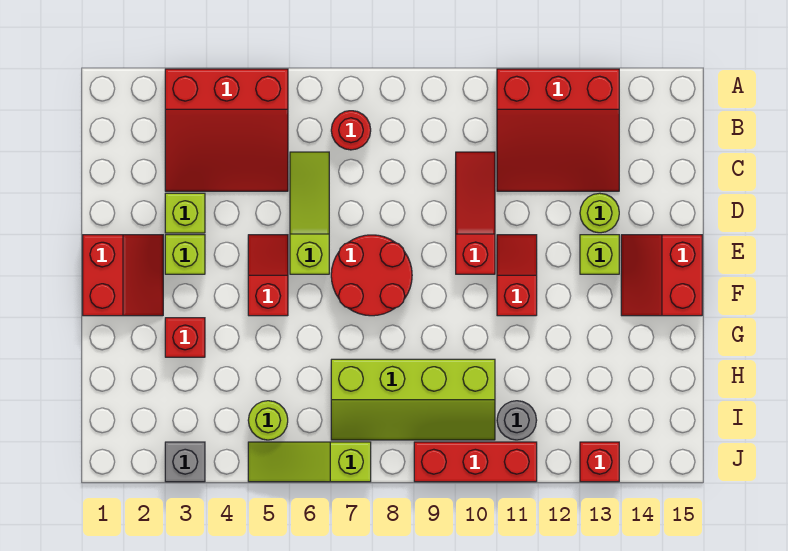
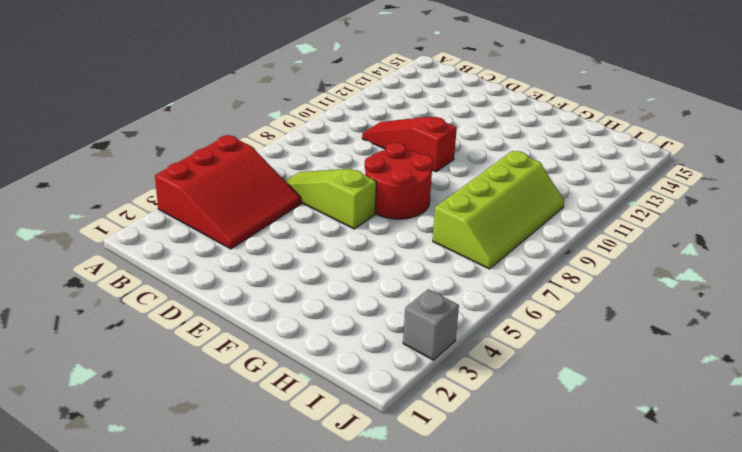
none -> red 3x3 slope [497,69,619,191]
none -> red 1x1 round brick [331,111,371,150]
none -> lime 1x1 brick [165,193,205,233]

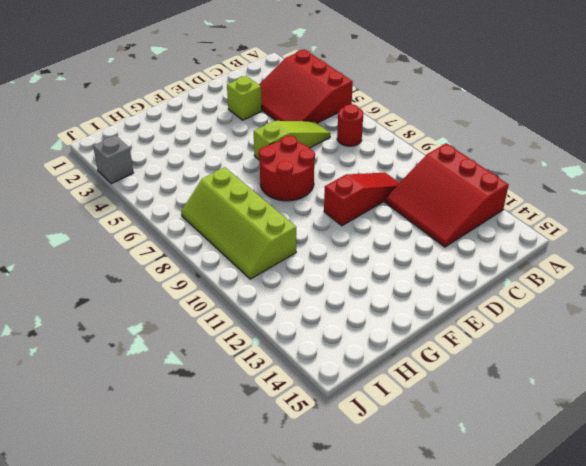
none -> lime 1x1 round brick [580,193,619,233]
none -> red 2x2 slope [83,235,163,316]
none -> lime 1x1 brick [165,235,205,274]

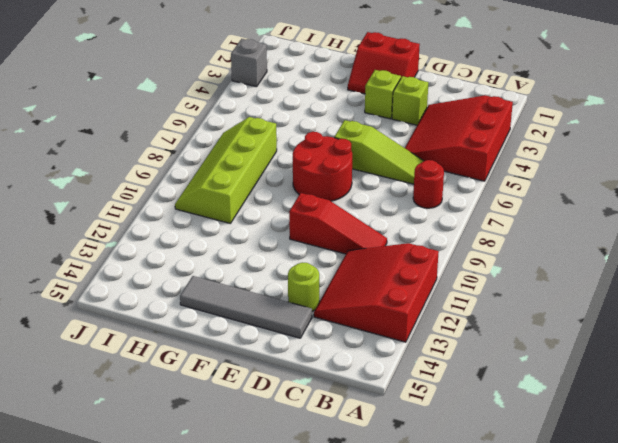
grey 1x4 tile [180,276,312,338] -> red 2x2 slope [621,235,702,316]
none -> red 1x2 slope [248,235,288,316]
none -> red 1x2 slope [497,235,537,316]
none -> lime 1x1 brick [580,235,619,274]

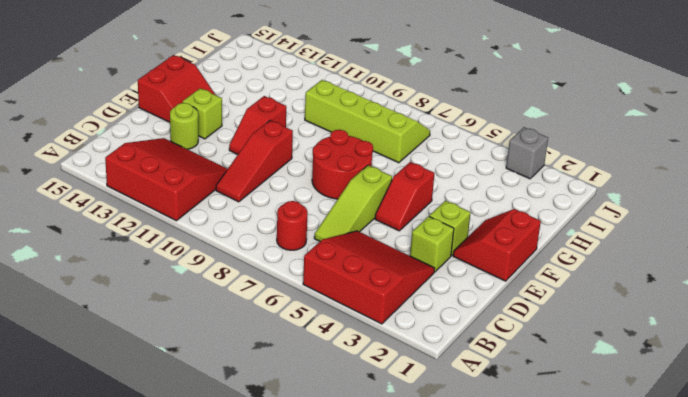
none -> red 1x1 brick [165,318,205,357]
none -> lime 1x1 round brick [248,401,288,440]
none -> grey 1x1 round brick [497,401,537,440]

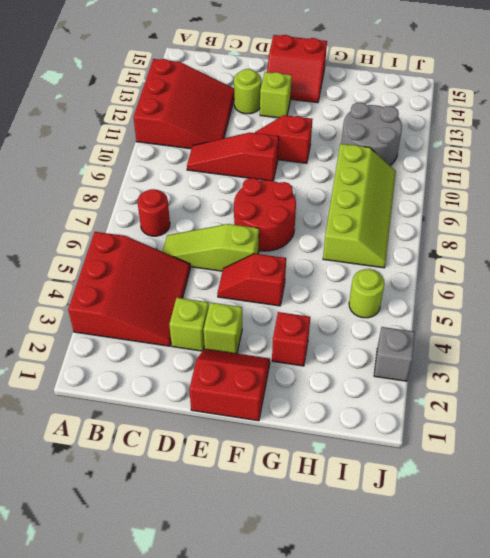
grey 2x2 round brick [341,103,402,165] -> grey 1x1 round brick [497,401,537,440]
none -> lime 1x3 slope [248,442,371,482]
none -> red 1x3 brick [414,442,537,482]
none -> red 1x1 brick [580,442,619,482]

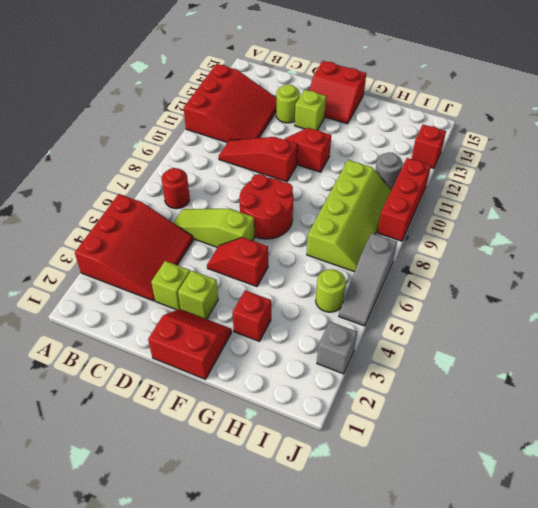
grey 1x3 slope [339,233,397,326] -> lime 1x3 slope [248,442,371,482]

